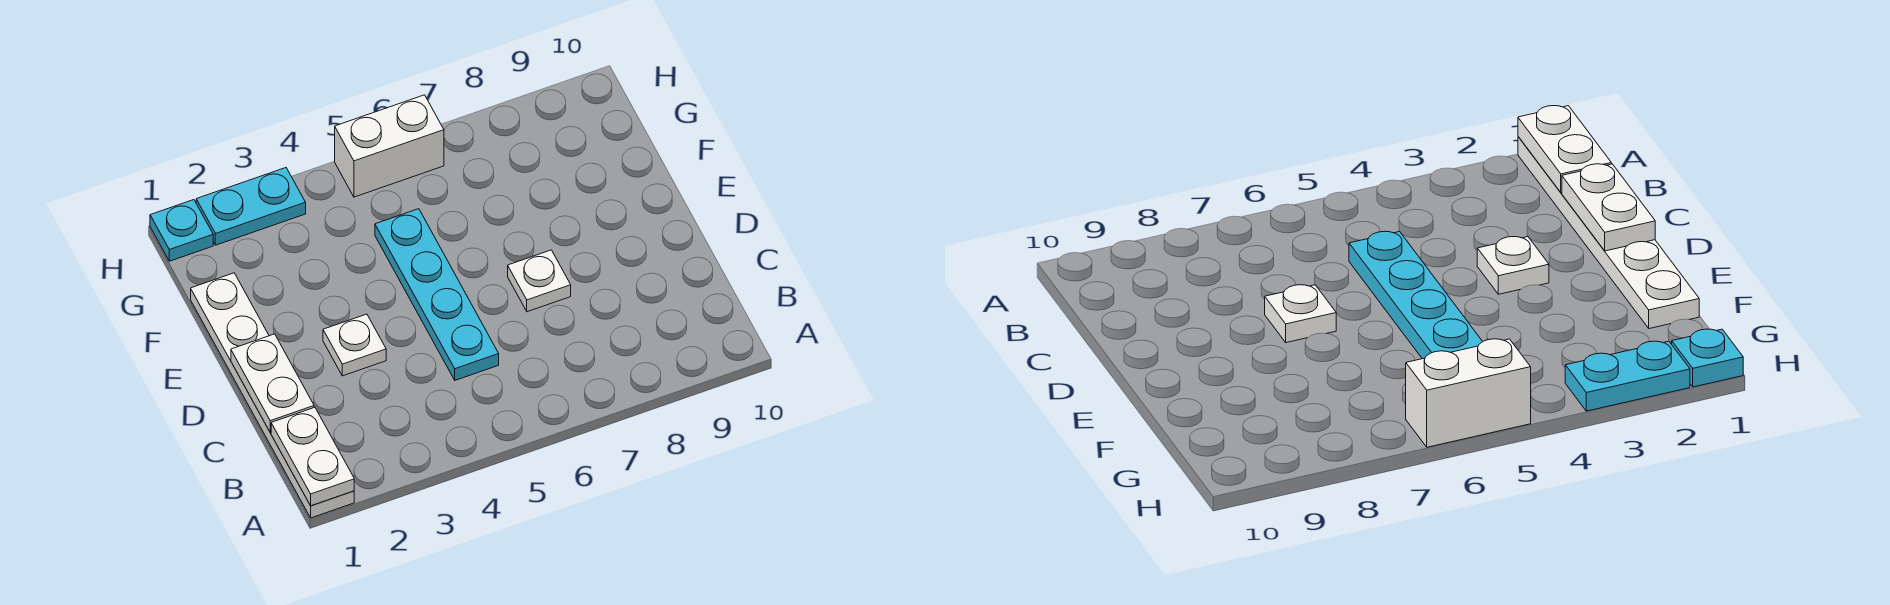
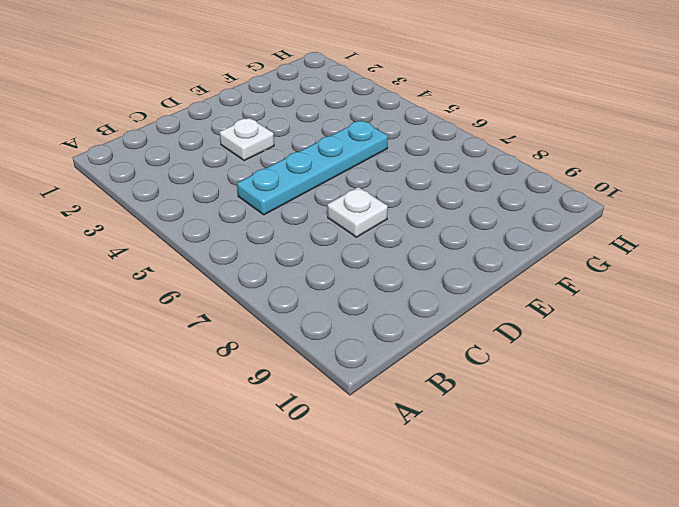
none -> white 1x6 plate [191,273,354,518]
none -> cyan 1x1 plate [150,200,213,261]

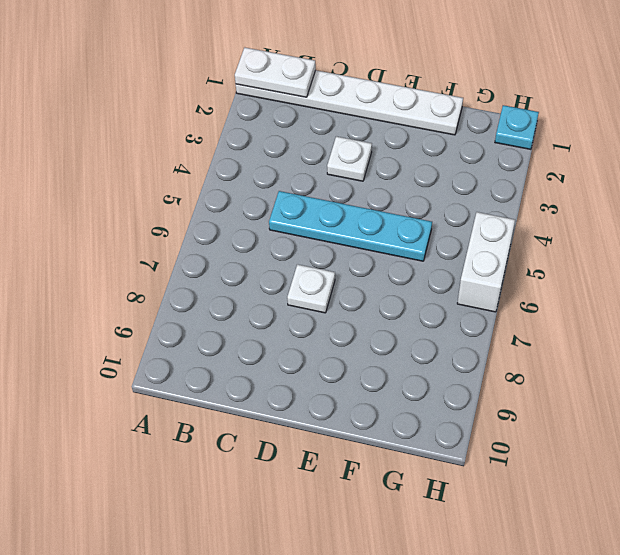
none -> cyan 1x2 plate [196,168,306,245]
none -> white 1x2 plate [231,334,314,432]

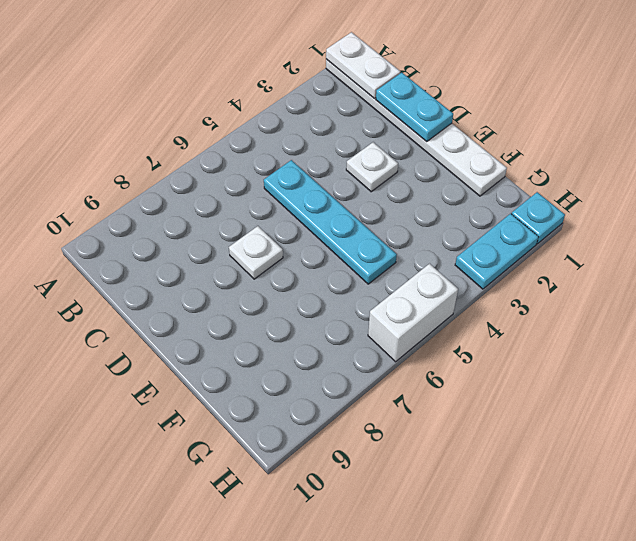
cyan 1x2 plate [376,73,453,142] -> white 1x2 plate [231,334,314,432]

